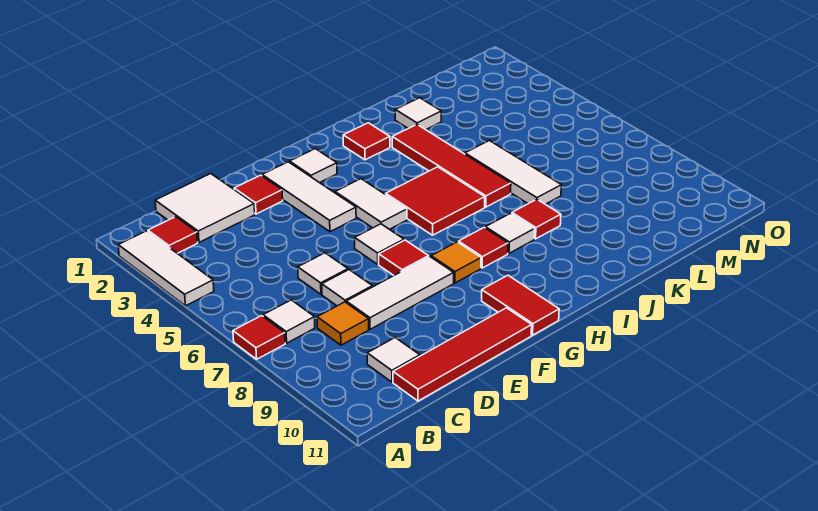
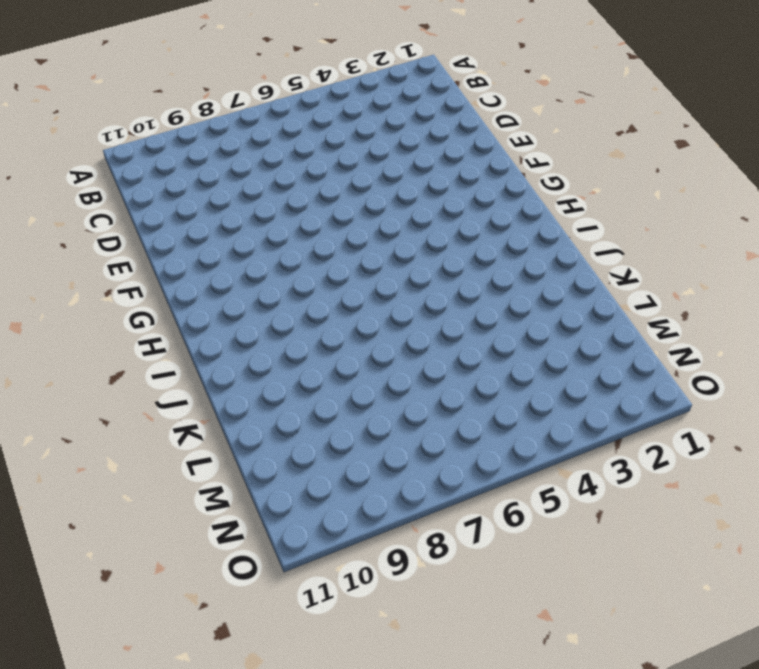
none -> white 1x3 tile [118,231,214,306]
none -> red 1x1 tile [233,316,285,359]
none -> red 1x1 tile [148,217,198,253]

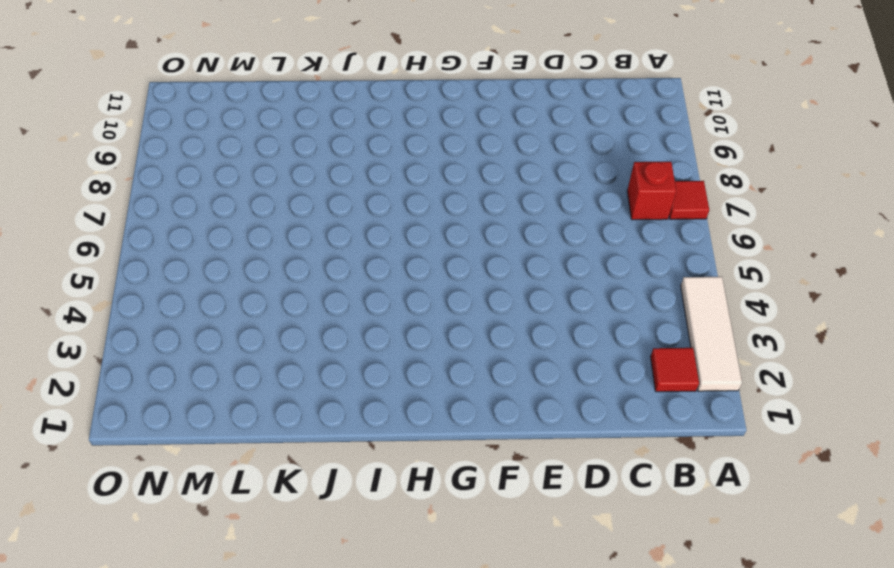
red 1x1 brick [627,162,676,220] -> white 1x1 tile [263,300,315,343]
none -> white 2x2 tile [155,174,255,242]
none -> orange 1x1 tile [317,302,369,345]
none -> white 1x1 tile [367,338,420,382]

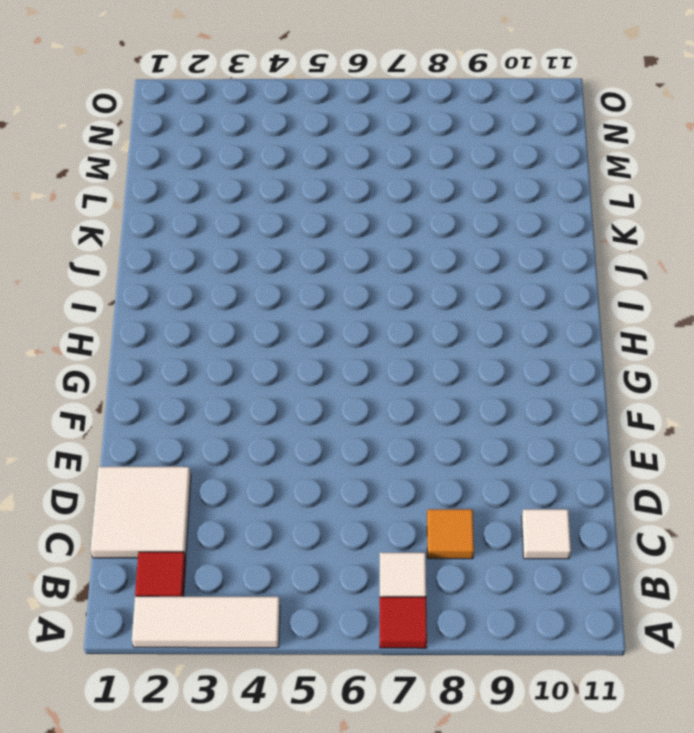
none -> red 1x4 tile [393,308,532,401]
none -> white 1x1 tile [298,253,348,294]
none -> white 1x1 tile [322,270,372,306]

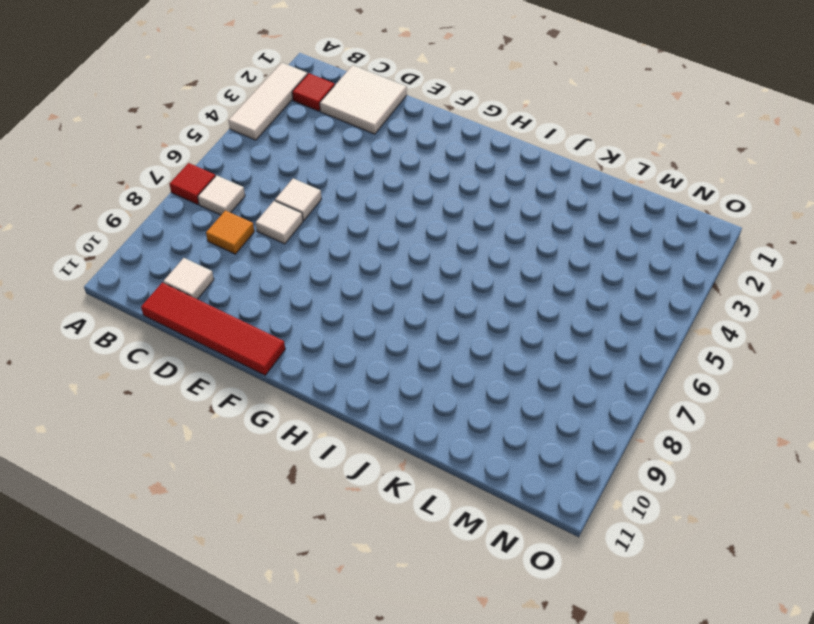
none -> white 1x3 tile [346,257,454,329]
none -> red 1x1 tile [234,175,283,214]
none -> white 1x3 tile [262,162,356,232]

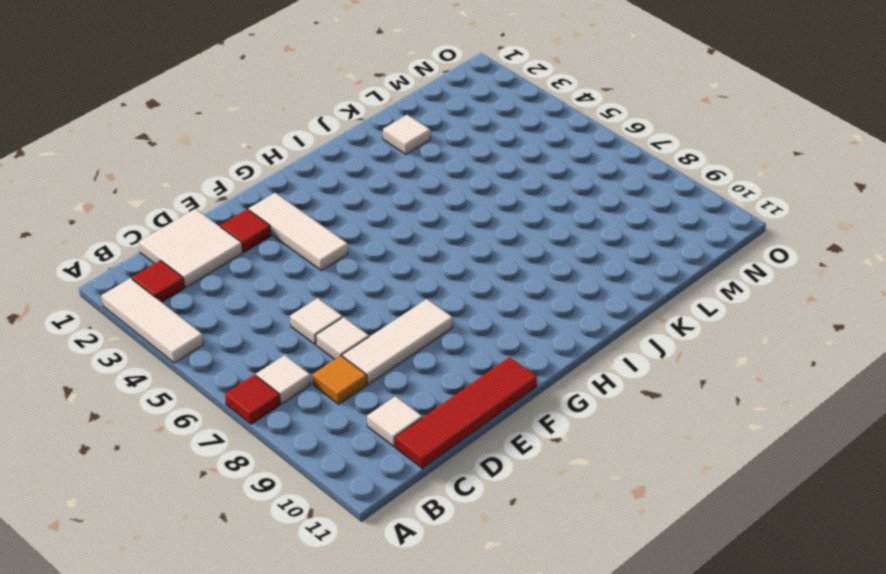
none -> white 1x1 tile [355,224,404,264]
none -> red 1x1 tile [379,240,429,275]
none -> white 1x1 tile [290,149,337,183]

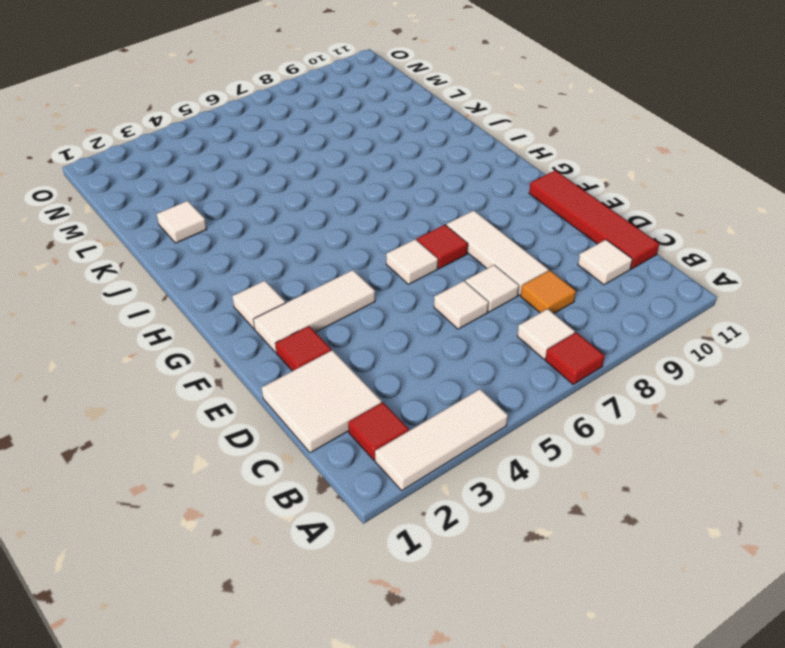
none -> white 1x2 tile [335,179,407,229]
none -> orange 1x1 tile [431,242,481,283]
none -> red 1x2 tile [482,275,559,335]

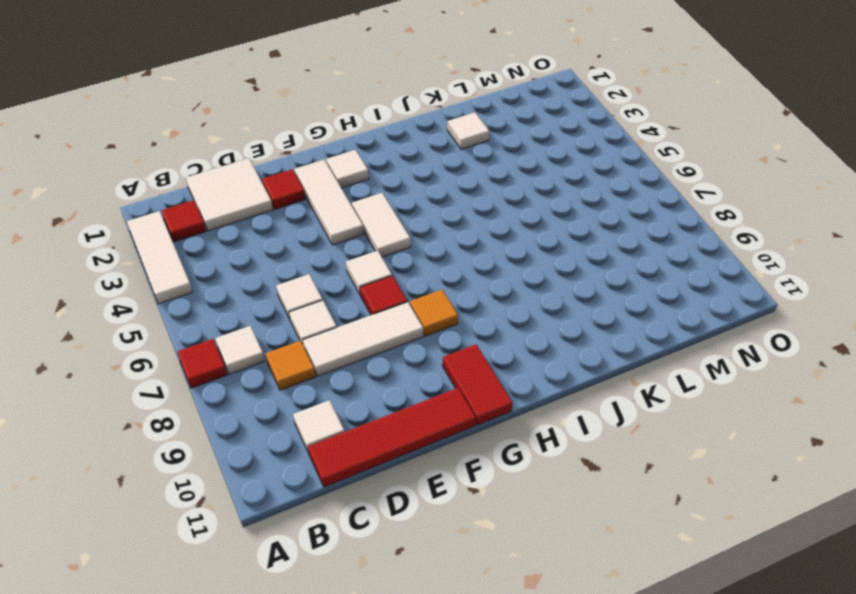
none -> red 2x2 tile [386,167,485,235]
none -> red 1x1 tile [459,228,508,268]
none -> red 1x1 tile [343,123,390,160]

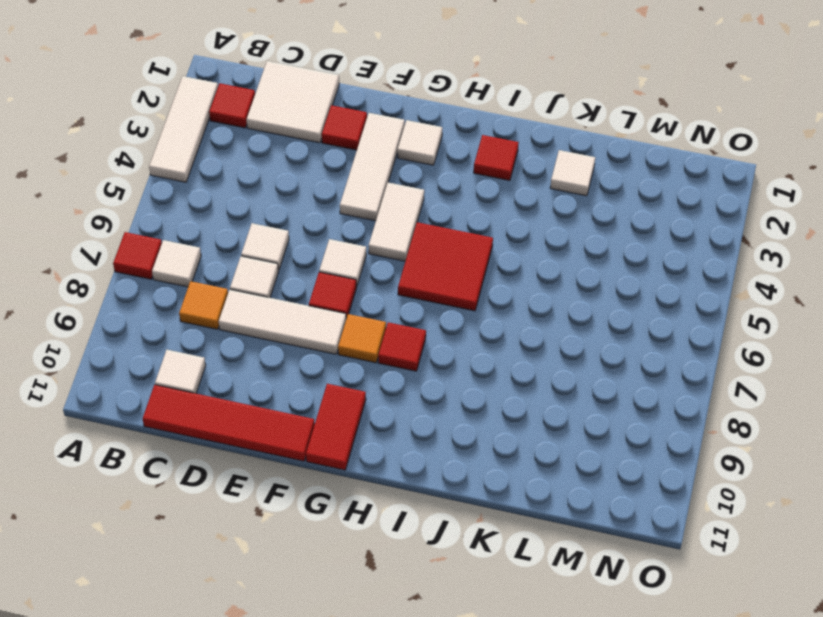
none -> white 1x1 tile [485,213,535,253]
none -> red 1x4 tile [392,125,511,207]
none -> red 1x1 tile [512,199,561,239]

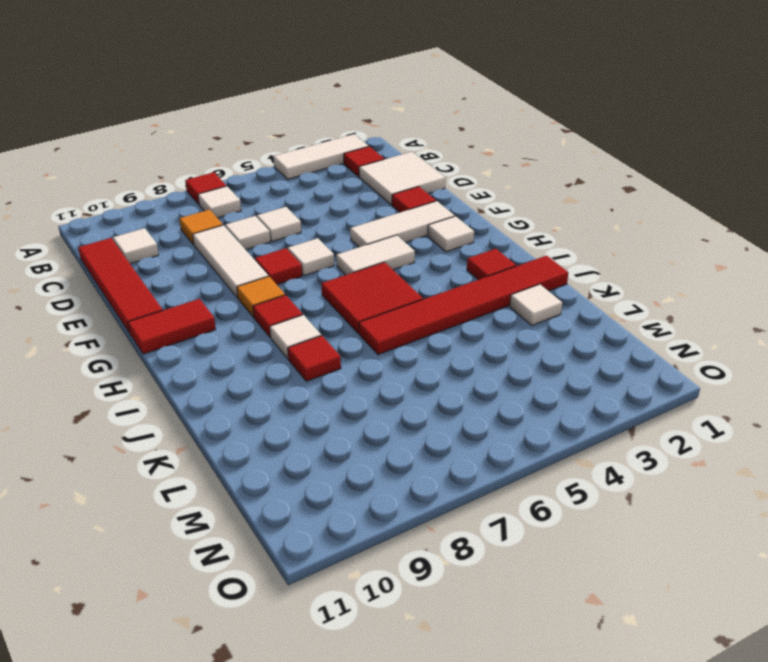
red 1x6 tile [359,256,568,355] -> red 1x4 tile [392,125,511,207]
none -> white 1x3 tile [465,141,561,204]

